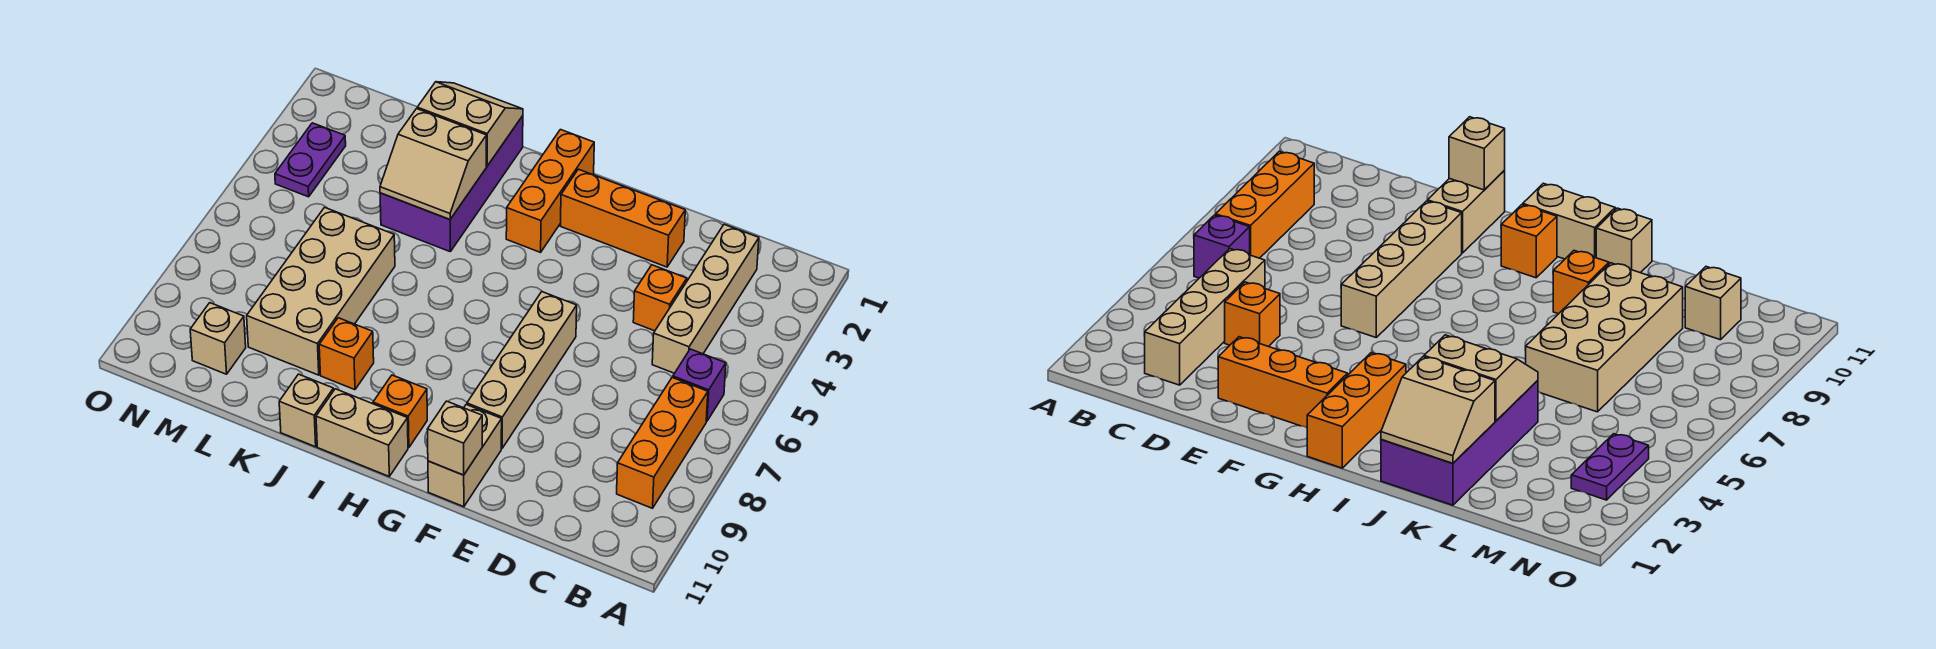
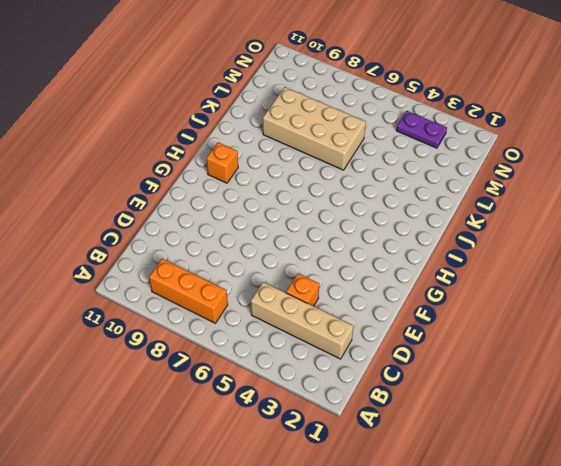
none -> purple 1x1 brick [673,349,726,421]
none -> orange 1x3 brick [561,169,685,267]
none -> tan 1x4 brick [467,292,577,448]

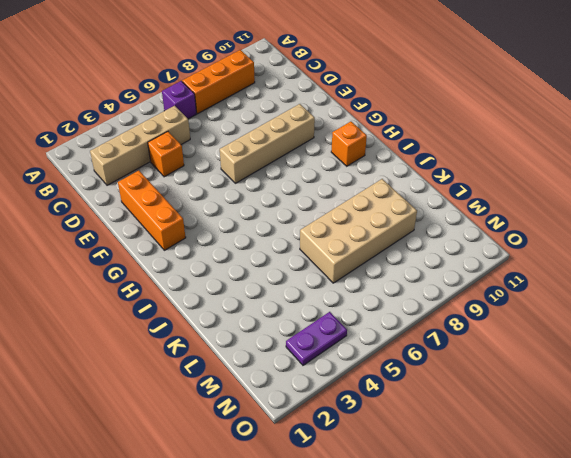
none -> tan 1x2 brick [428,405,502,507]
none -> orange 1x3 brick [506,130,594,252]
none -> tan 1x2 brick [316,389,408,476]

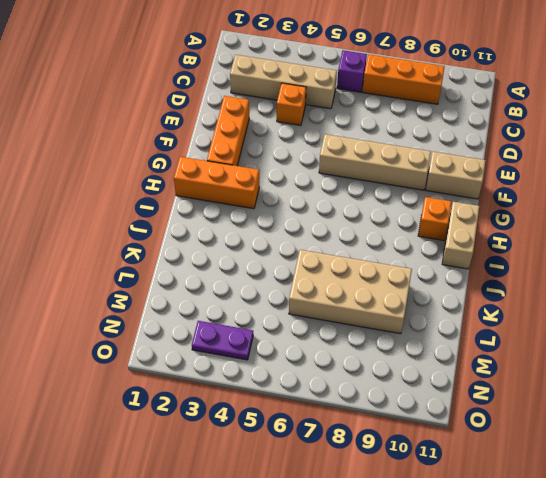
none -> purple 2x4 brick [380,116,523,251]
none -> orange 1x1 brick [319,318,374,390]
none -> tan 1x1 brick [279,374,333,447]

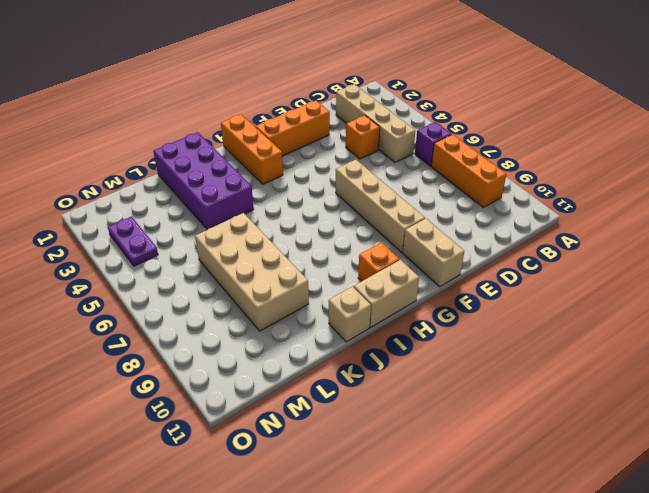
none -> orange 1x1 brick [319,318,374,390]
none -> tan 1x1 brick [190,303,246,374]
none -> tan 1x1 brick [427,401,482,475]

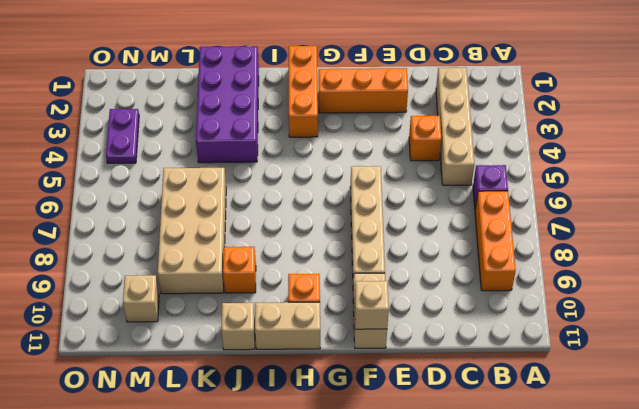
none -> tan 2x2 slope [417,82,523,166]
none -> tan 2x2 slope [380,109,486,219]

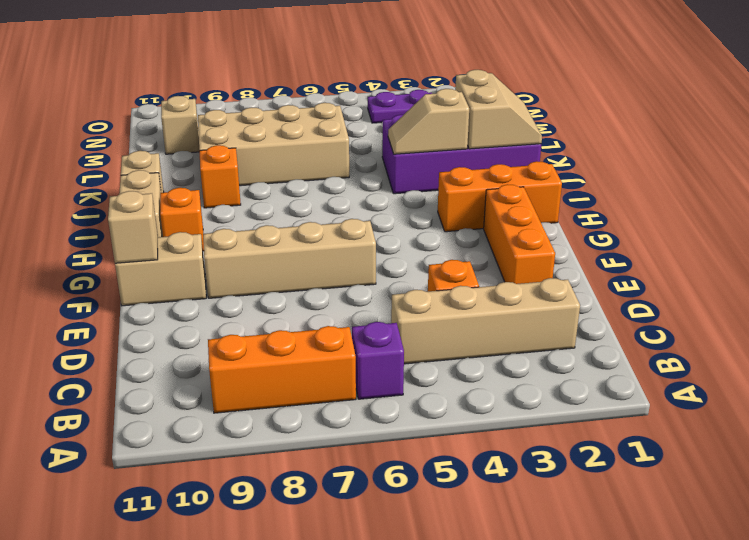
tan 1x2 slope [388,89,469,154] -> tan 2x2 slope [380,109,486,219]

